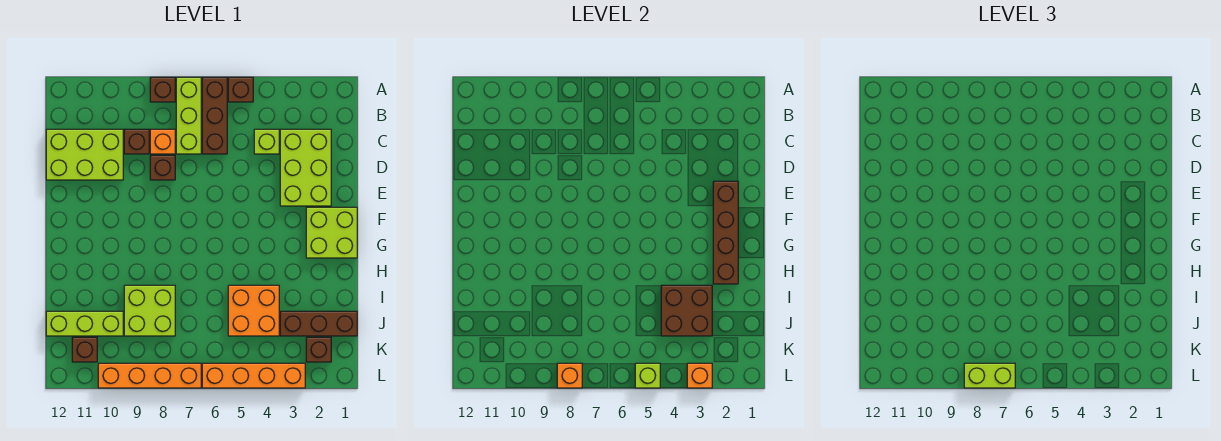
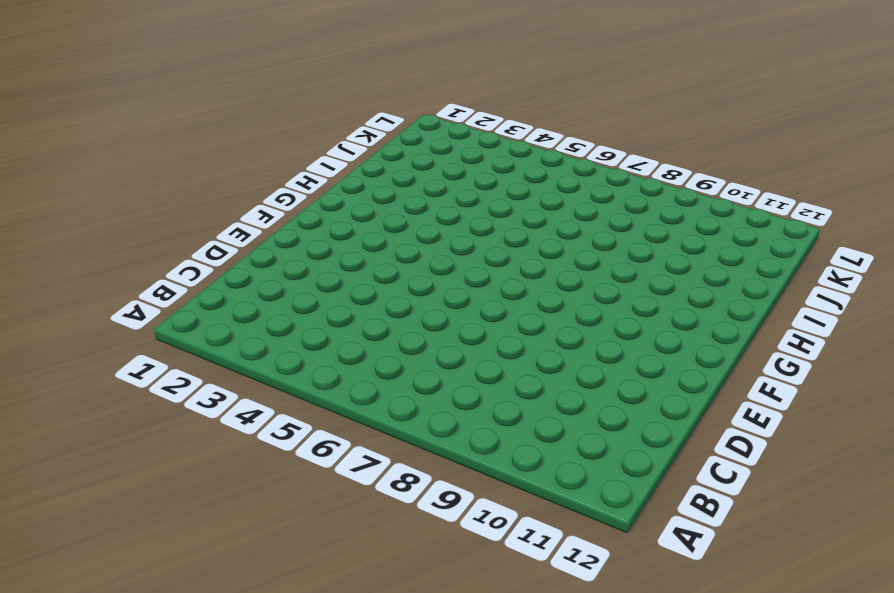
none -> brown 1x1 brick [228,77,253,102]
none -> brown 1x3 brick [202,77,227,154]
none -> lime 1x3 brick [176,77,201,154]

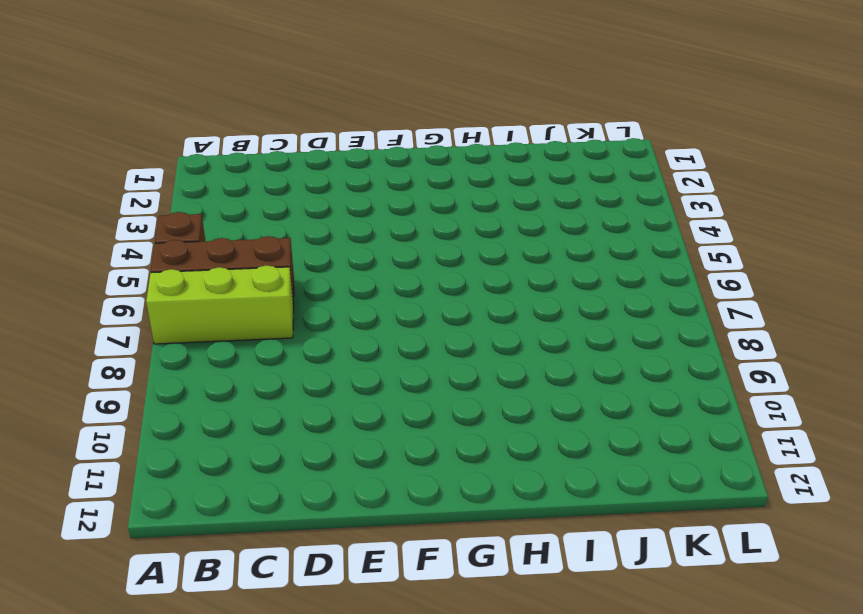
none -> brown 1x1 brick [150,77,175,102]
none -> lime 2x3 brick [280,129,331,206]
none -> lime 1x1 brick [254,129,279,154]

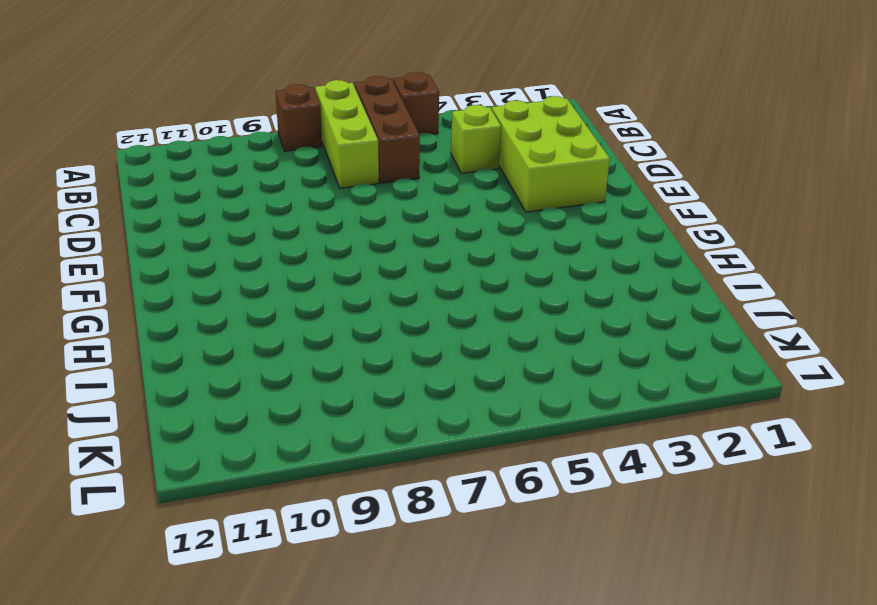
none -> orange 1x1 brick [150,129,175,154]
none -> brown 1x1 brick [124,129,149,154]
none -> lime 2x3 brick [46,129,123,180]

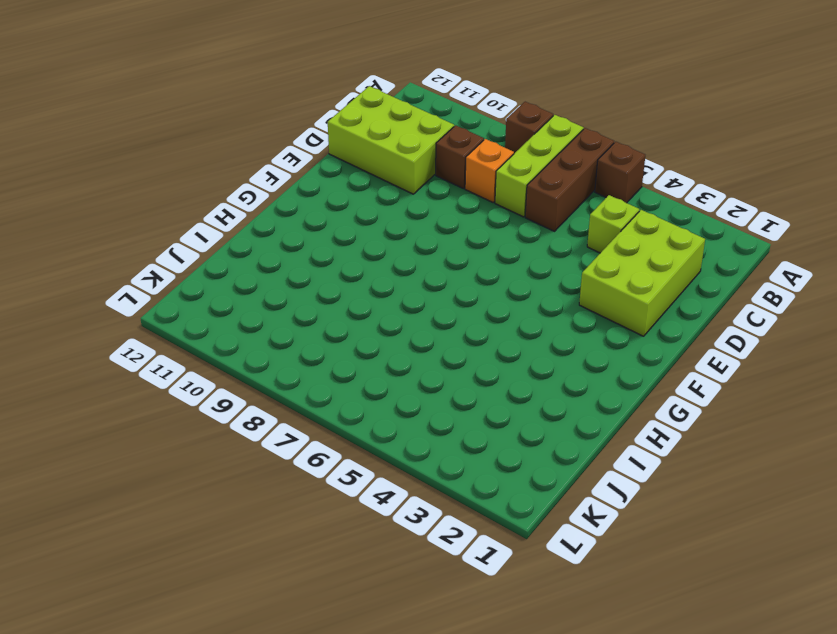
none -> brown 1x1 brick [150,155,175,180]
none -> lime 2x2 brick [306,207,357,258]
none -> orange 2x2 brick [228,285,279,336]

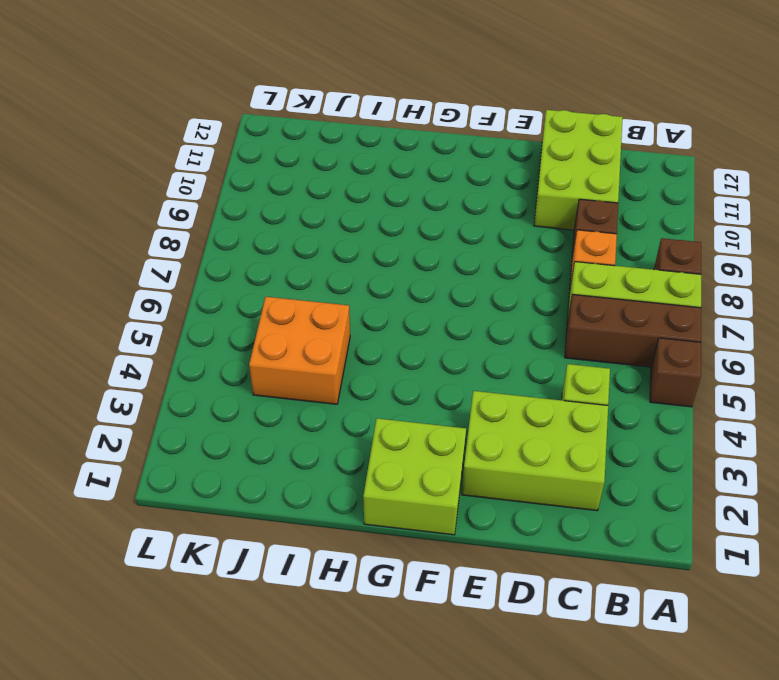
none -> brown 1x1 brick [150,155,175,180]
none -> lime 2x2 brick [124,285,175,336]
none -> brown 1x3 brick [280,311,357,336]

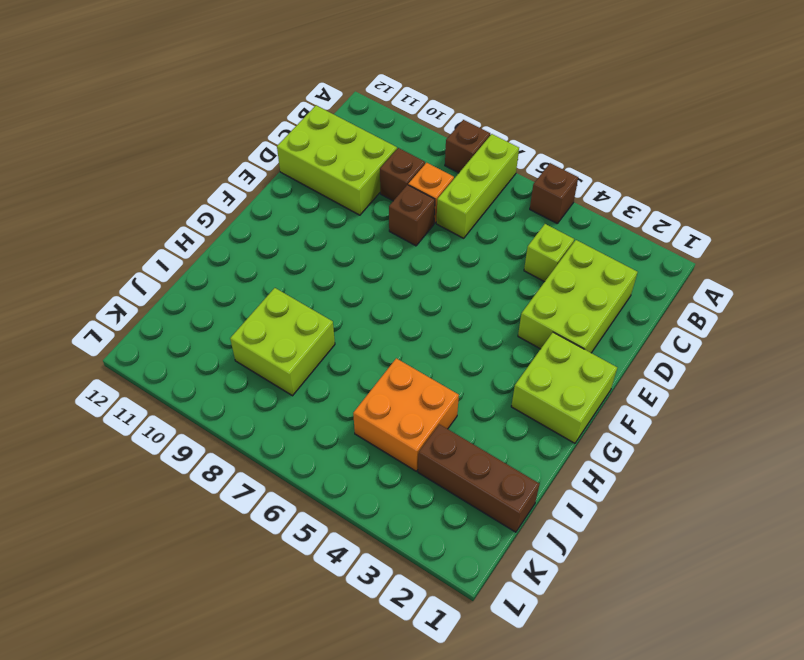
none -> brown 1x3 brick [202,77,227,154]
none -> lime 1x3 brick [46,311,123,336]
none -> brown 1x1 brick [306,337,331,362]

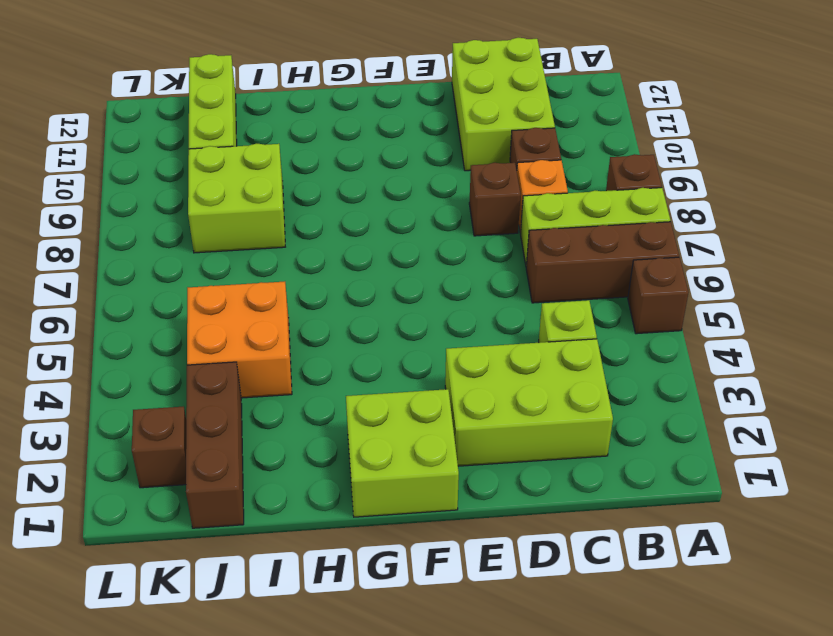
none -> brown 1x1 brick [72,337,97,362]
none -> orange 1x4 brick [202,363,305,388]
none -> orange 1x4 brick [98,363,201,388]

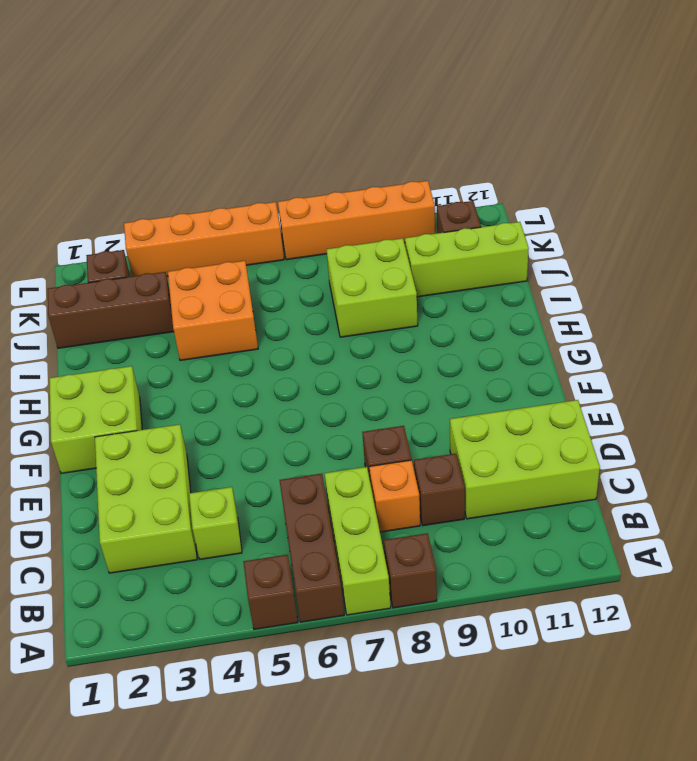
none -> brown 1x4 brick [713,181,738,284]
none -> brown 2x2 brick [661,285,712,336]
none -> orange 1x1 brick [687,363,712,388]

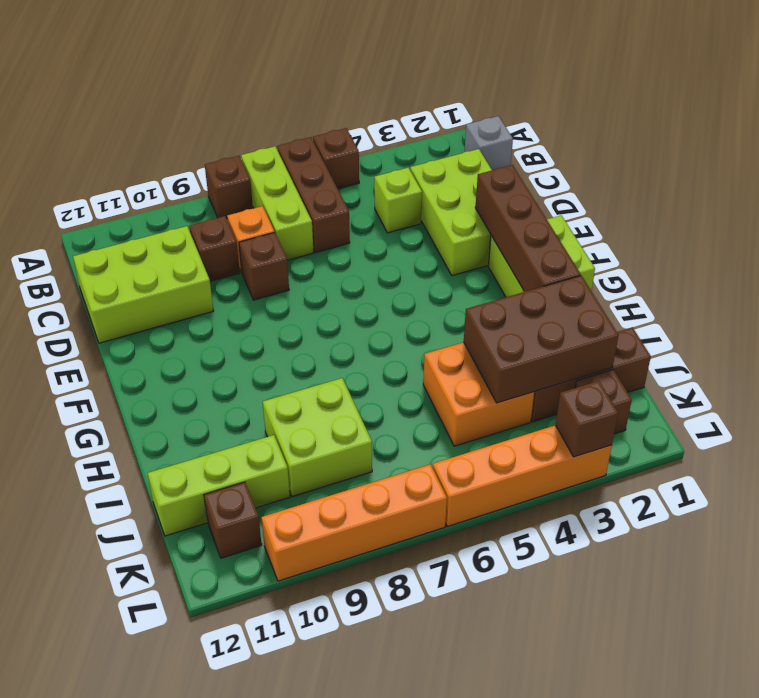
grey 1x1 brick [464,116,513,170] -> none
brown 2x3 brick [464,276,619,403] -> brown 2x2 brick [661,285,712,336]
brown 1x1 brick [556,381,618,457] -> orange 1x1 brick [687,363,712,388]
none -> lime 1x1 brick [635,363,660,388]
none -> orange 1x1 brick [557,363,582,388]
none -> lime 1x2 brick [964,363,1015,388]

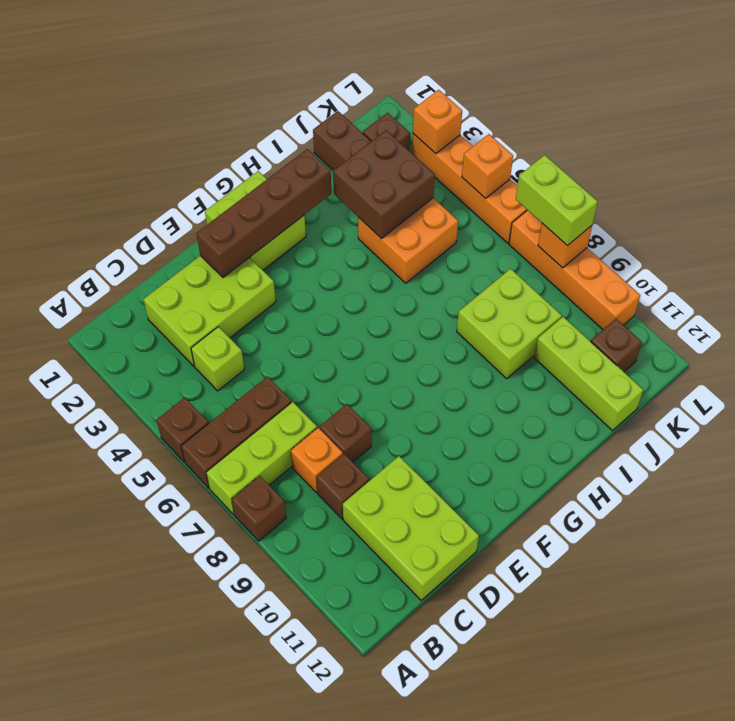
orange 1x1 brick [462,134,513,198] -> lime 1x1 brick [635,363,660,388]

